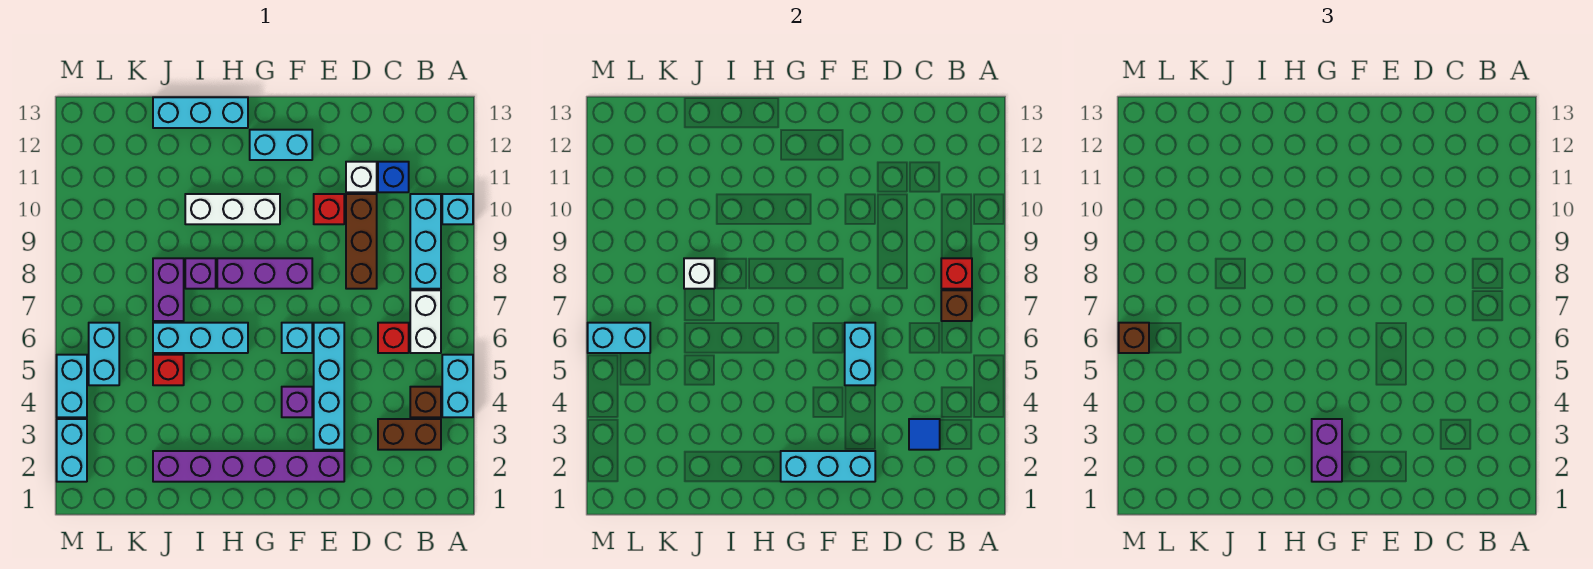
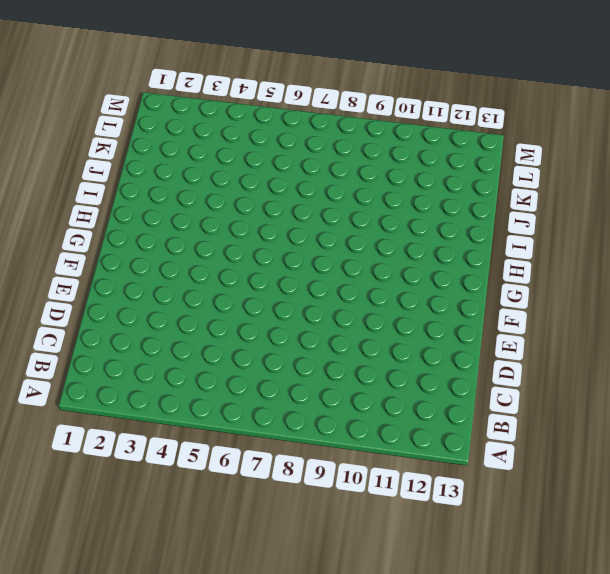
none -> cyan 1x2 brick [442,355,473,417]
none -> cyan 1x1 brick [442,194,473,224]
none -> brown 1x2 brick [378,419,441,450]
none -> brown 1x1 brick [410,387,441,417]

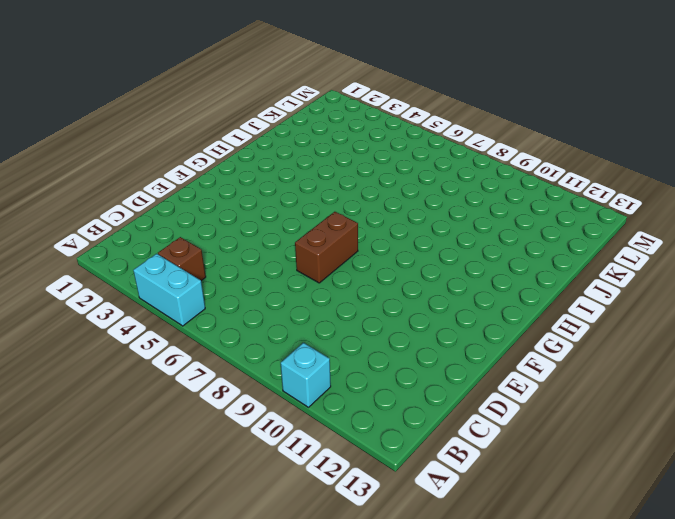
brown 1x2 brick [295,212,358,283] -> brown 1x2 brick moved to [378,419,441,450]
none -> white 1x2 brick [410,290,441,353]
none -> cyan 1x3 brick [410,194,441,289]
none -> red 1x1 brick [378,323,409,353]
none -> blue 1x1 brick [378,162,409,192]

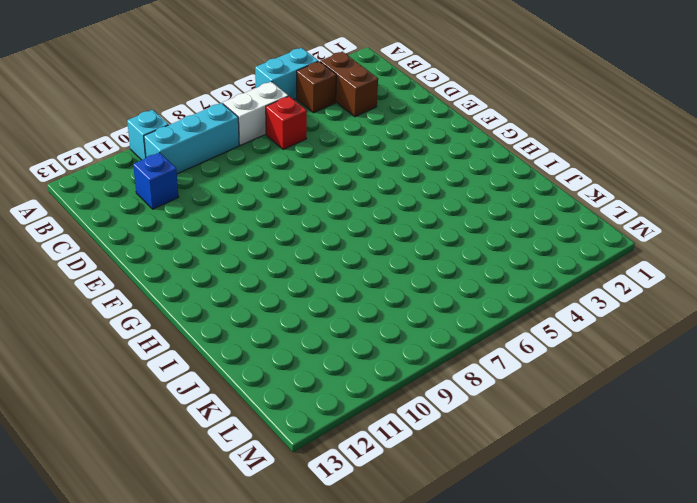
none -> brown 1x3 brick [346,194,377,289]
none -> white 1x1 brick [346,162,377,192]
none -> purple 1x6 brick [153,451,344,482]
none -> cyan 1x4 brick [314,323,344,450]

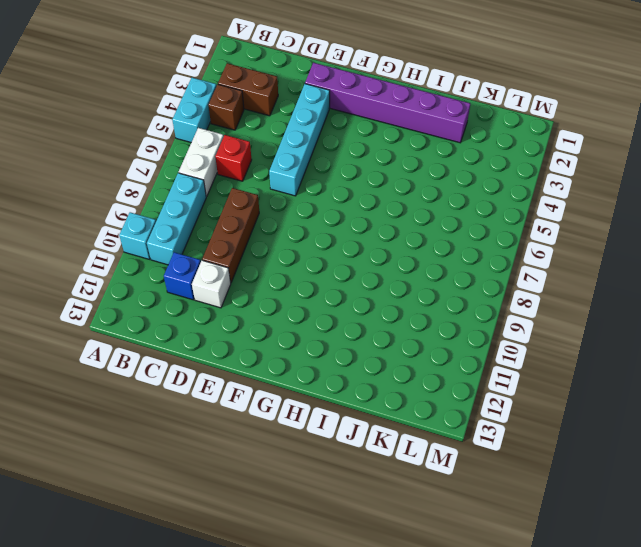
none -> red 1x1 brick [314,194,344,224]
none -> purple 1x1 brick [282,387,312,417]
none -> cyan 1x1 brick [282,323,312,353]
none -> purple 1x3 brick [217,258,312,289]

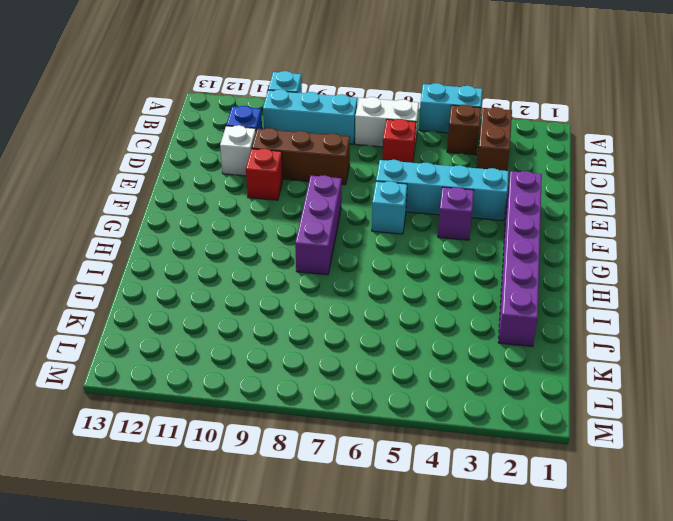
none -> cyan 1x2 brick [250,130,312,160]
none -> white 1x3 brick [185,194,280,224]
none -> cyan 1x3 brick [153,323,248,353]
none -> cyan 1x3 brick [153,97,248,128]

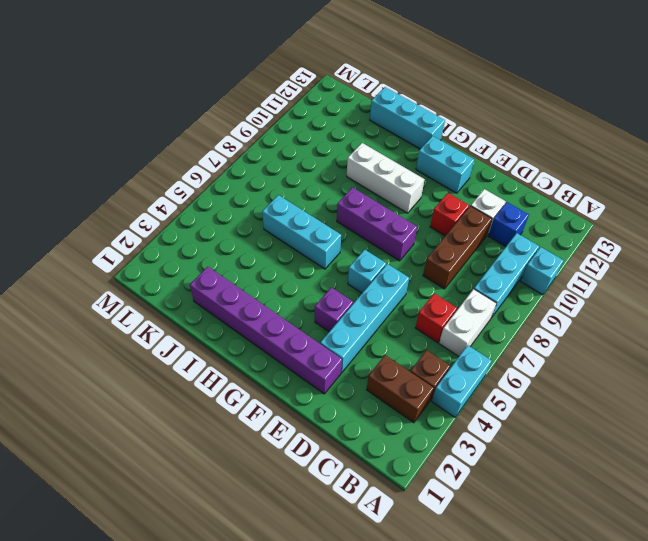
none -> purple 1x1 brick [185,258,216,289]
none -> red 1x1 brick [153,355,184,385]
none -> purple 1x2 brick [153,258,184,321]
none -> cyan 1x2 brick [89,323,119,385]

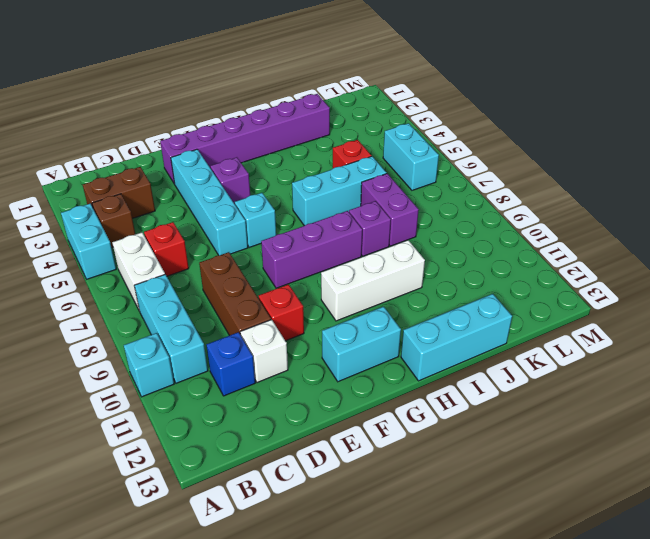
none -> cyan 1x2 brick [57,419,87,482]
none -> cyan 1x2 brick [57,355,87,417]
none -> brown 1x1 brick [941,290,972,321]
none -> red 1x1 brick [941,258,972,289]

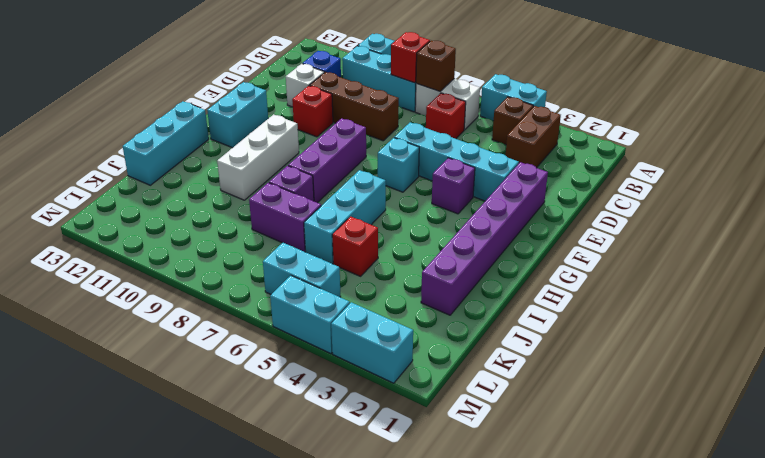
none -> blue 1x1 tile [909,419,940,450]
none -> cyan 1x3 brick [781,451,875,482]
none -> cyan 1x2 brick [845,323,875,385]
none -> white 1x1 brick [684,258,715,289]

